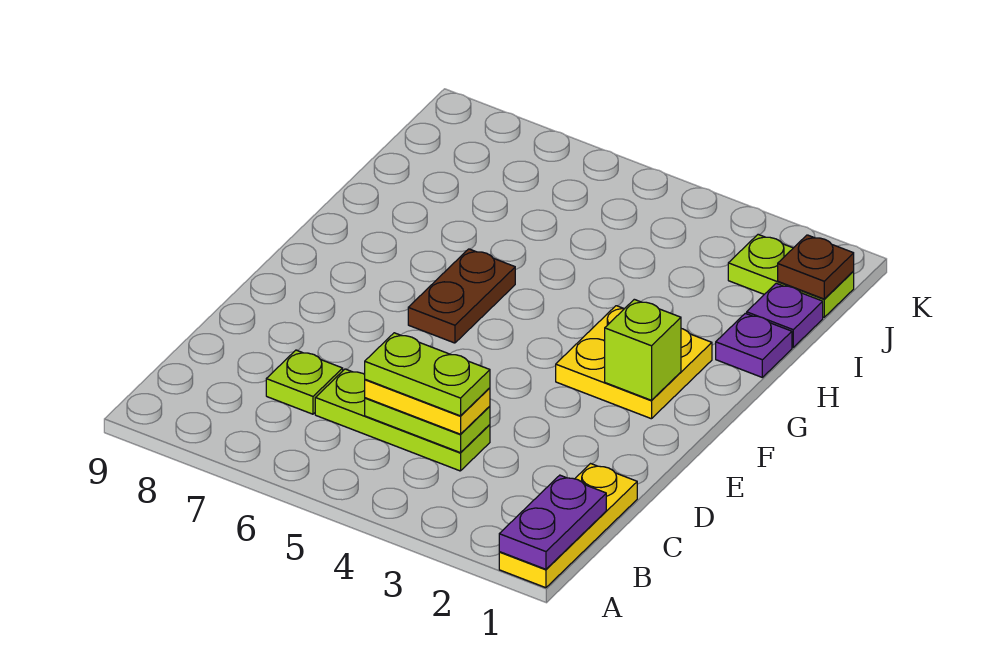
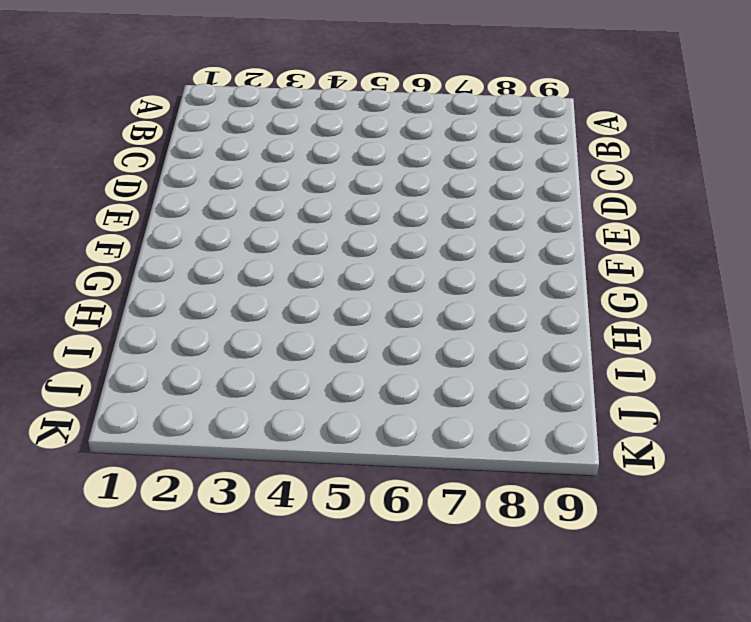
none -> yellow 1x3 plate [499,464,637,588]
none -> lime 1x3 plate [315,369,490,471]
none -> lime 1x1 plate [266,350,343,414]

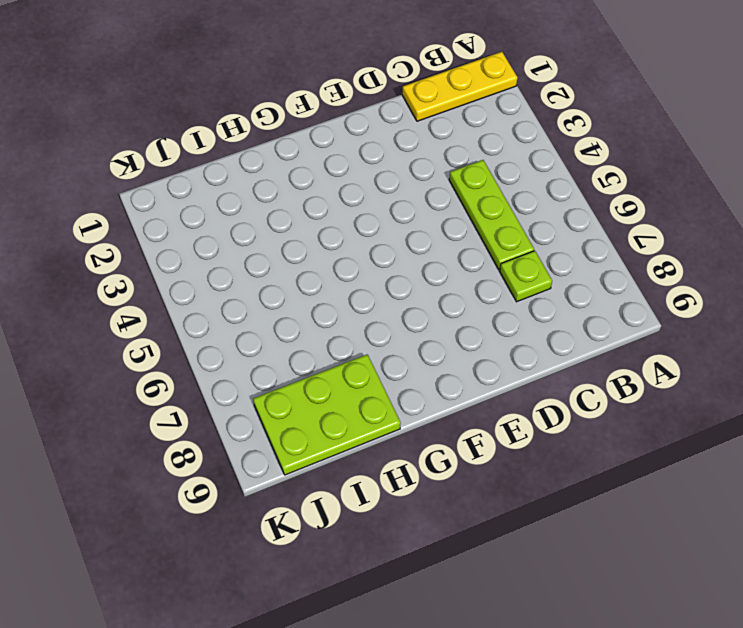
lime 2x3 plate [253,354,401,475] -> none
none -> yellow 2x2 plate [556,306,712,419]
none -> brown 1x2 plate [408,249,515,343]
none -> purple 1x1 plate [716,313,792,377]

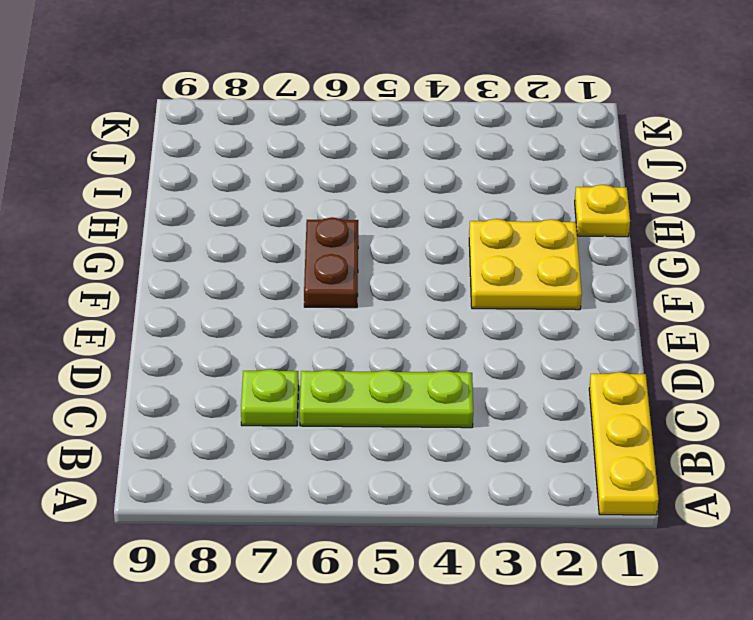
yellow 1x1 plate [575,185,630,237] -> purple 1x1 plate [716,313,792,377]
none -> purple 1x1 plate [747,283,823,347]
none -> lime 1x2 plate [728,235,854,317]
none -> purple 1x2 plate [499,475,606,569]

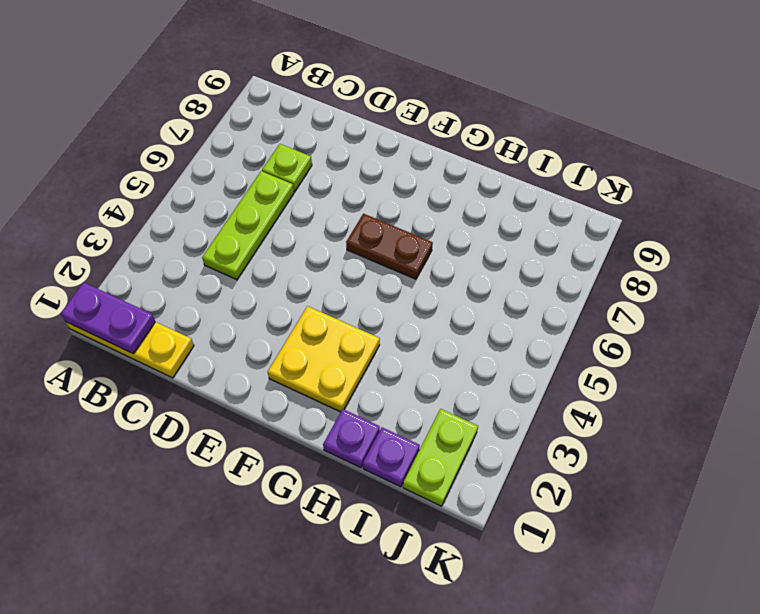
none -> lime 1x2 plate [365,398,490,453]
none -> lime 1x1 brick [605,299,681,400]
none -> brown 1x1 plate [778,235,854,299]

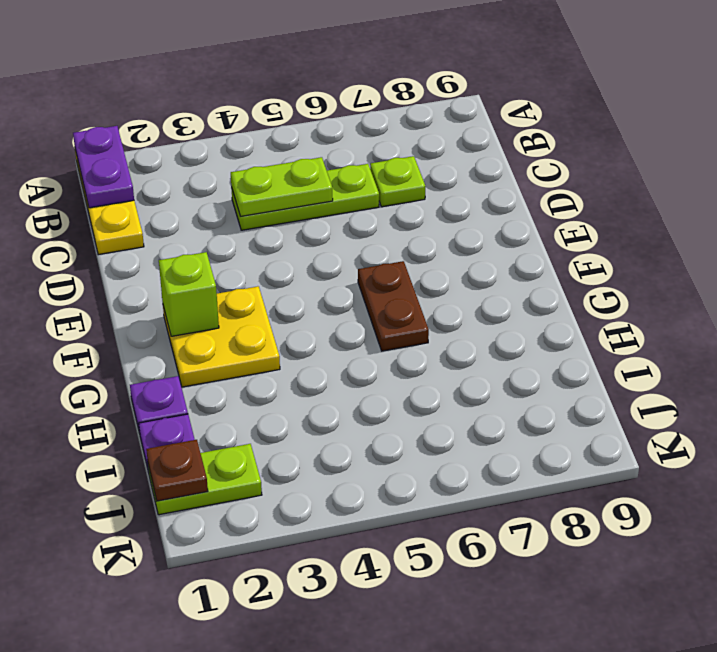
none -> yellow 1x2 plate [365,379,490,434]
none -> lime 1x2 plate [365,333,490,416]

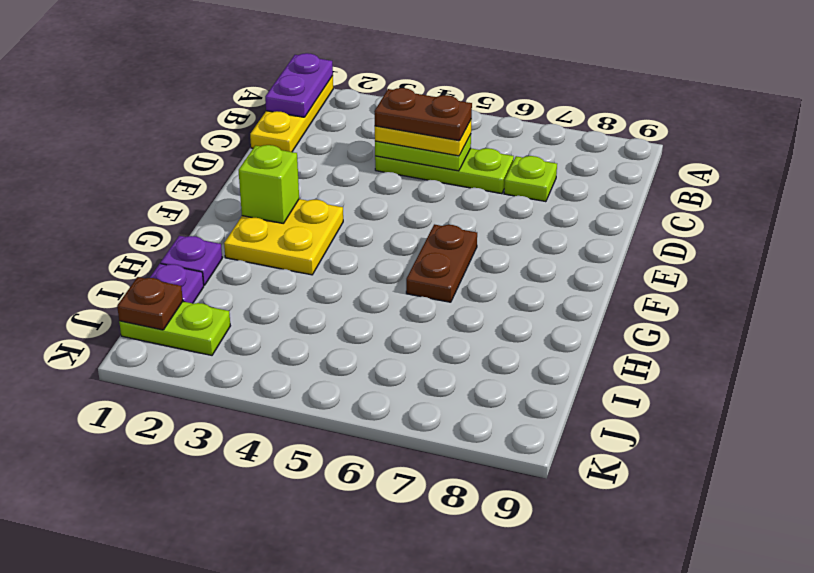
brown 1x2 plate [374,88,472,141] -> lime 1x2 plate [365,333,490,416]

